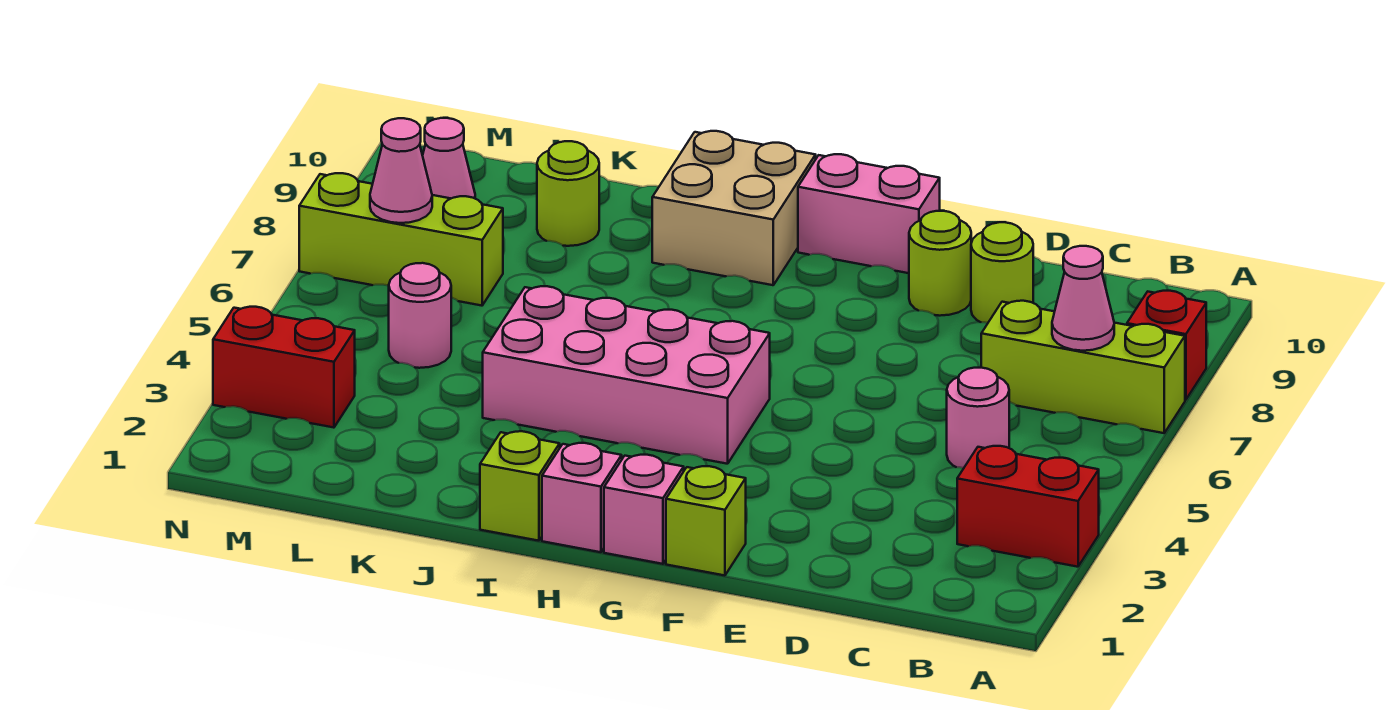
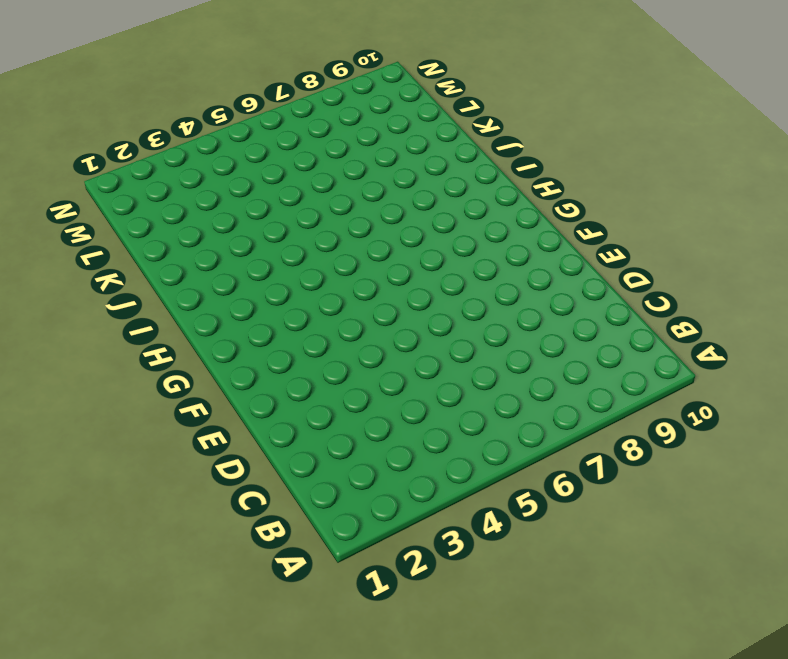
none -> red 1x2 brick [957,446,1099,567]
none -> lime 1x3 brick [981,301,1185,433]
none -> red 1x1 brick [1127,291,1206,400]

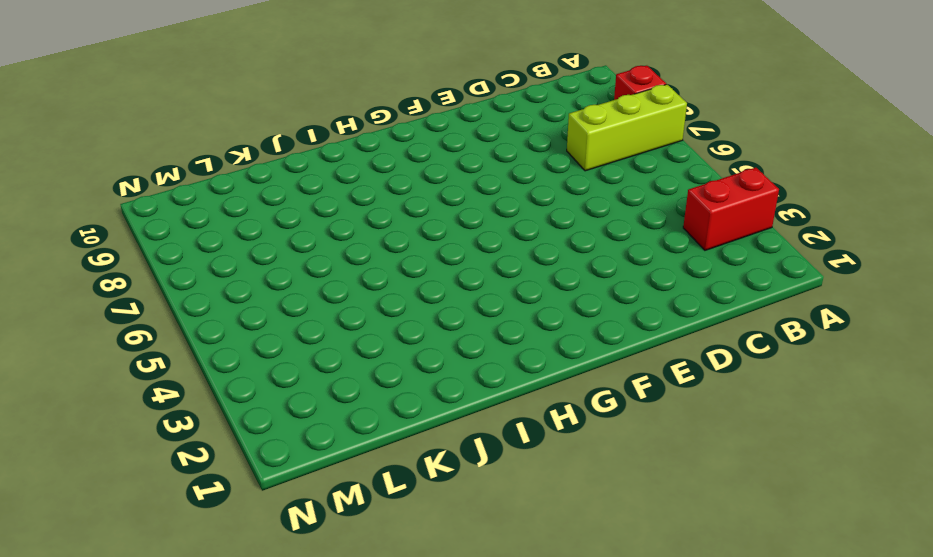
none -> pink 1x1 round brick [947,368,1009,468]
none -> lime 1x1 round brick [971,222,1033,323]
none -> lime 1x1 round brick [909,211,971,316]

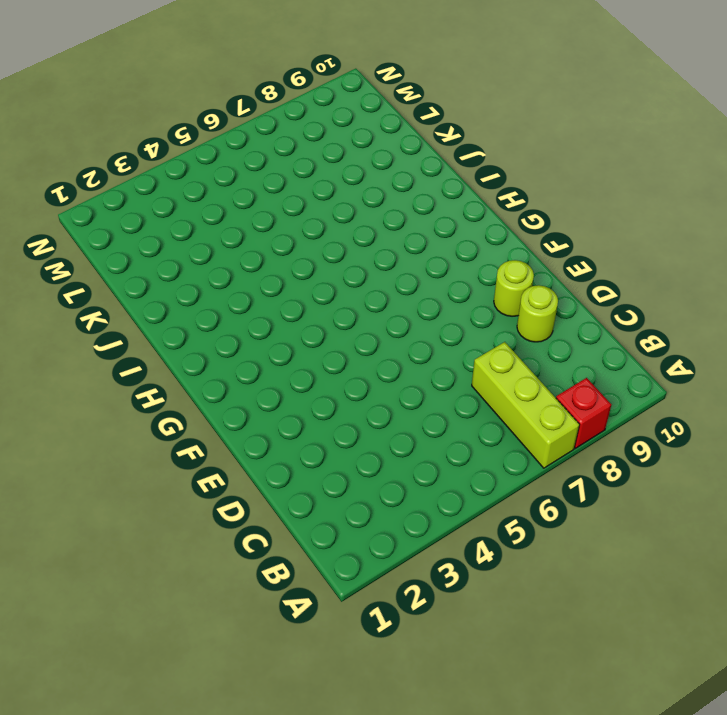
none -> red 1x2 brick [957,446,1099,567]
none -> pink 1x1 round brick [947,368,1009,468]
none -> lime 1x1 brick [666,466,746,575]

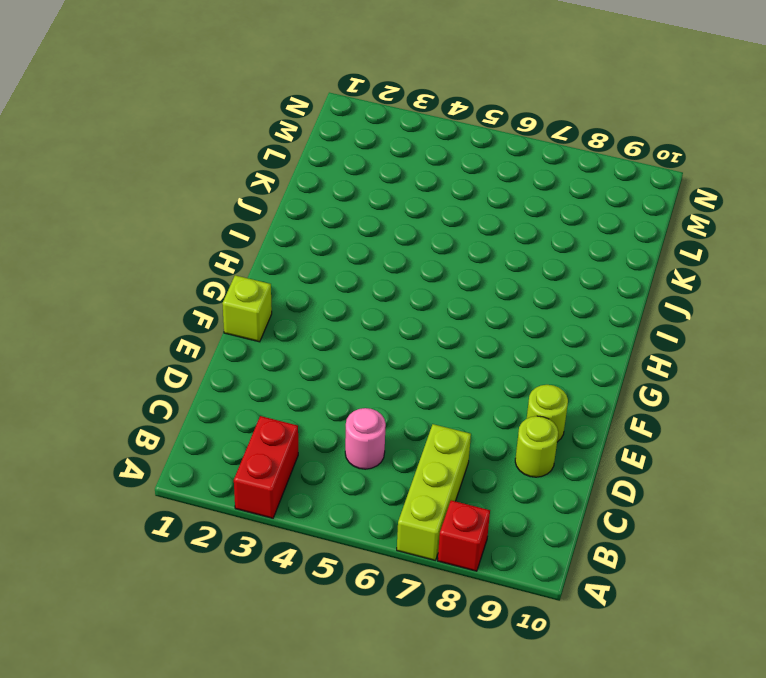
none -> pink 1x2 brick [798,154,940,273]
none -> pink 1x1 brick [604,454,684,564]
none -> pink 2x4 brick [483,286,770,464]

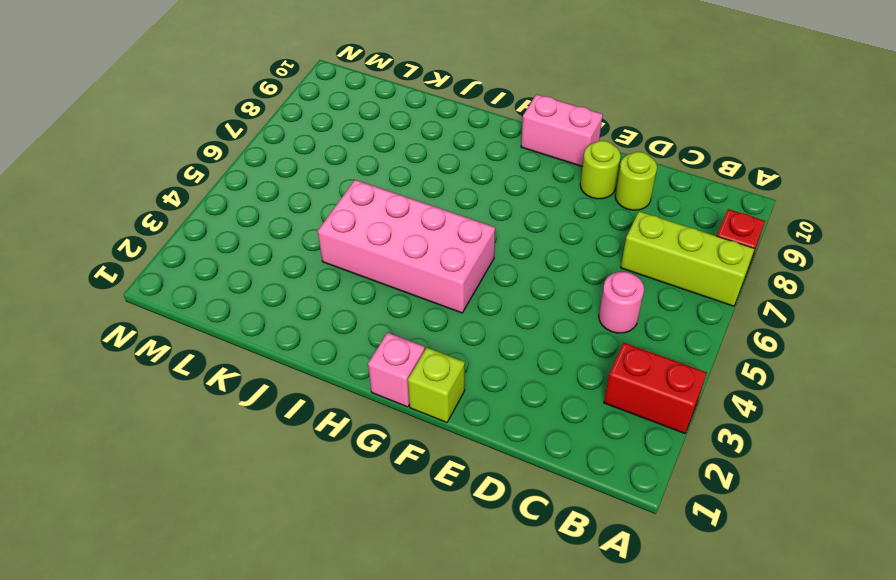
none -> pink 1x1 brick [542,443,622,552]
none -> tan 2x2 brick [652,131,816,285]
none -> lime 1x1 brick [480,431,560,541]

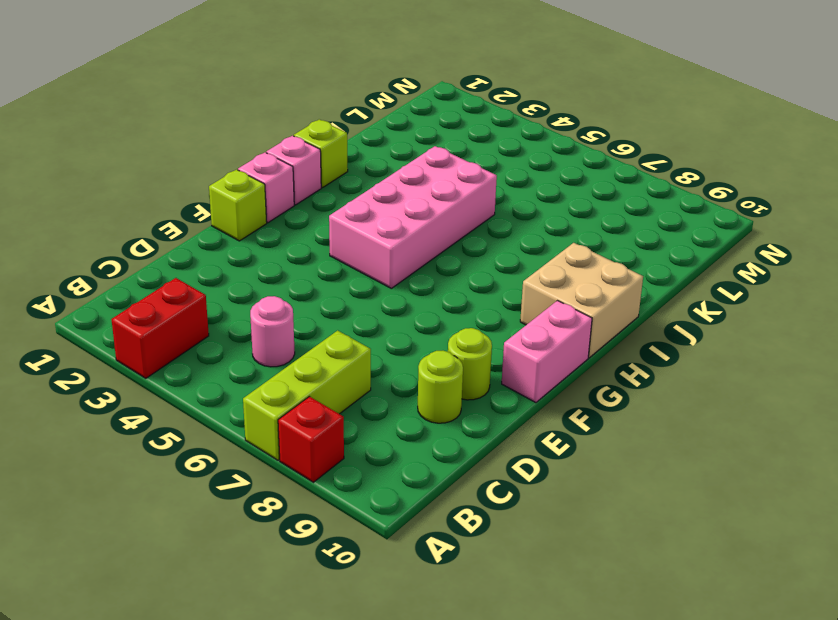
none -> lime 1x1 round brick [537,141,599,246]
none -> pink 1x1 round brick [389,263,451,368]
none -> lime 1x3 brick [299,173,503,306]

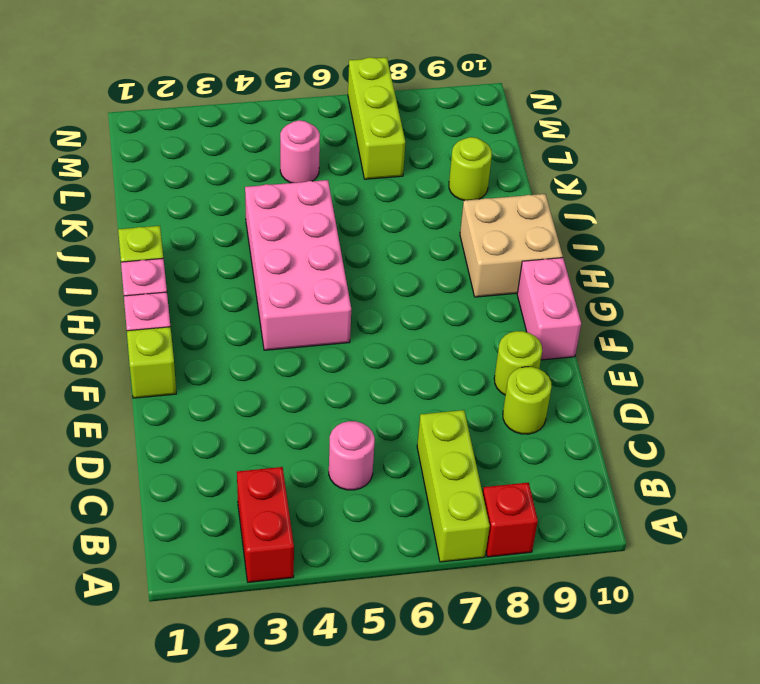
none -> red 1x2 brick [213,307,355,428]
none -> pink 1x1 cone [423,118,475,198]
none -> pink 1x1 cone [1052,246,1114,351]

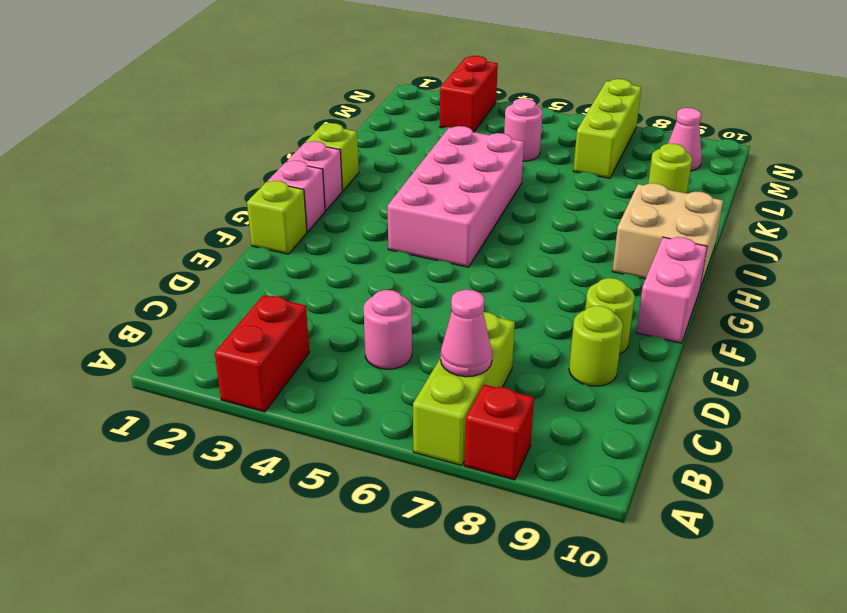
none -> pink 1x1 cone [370,118,432,223]

